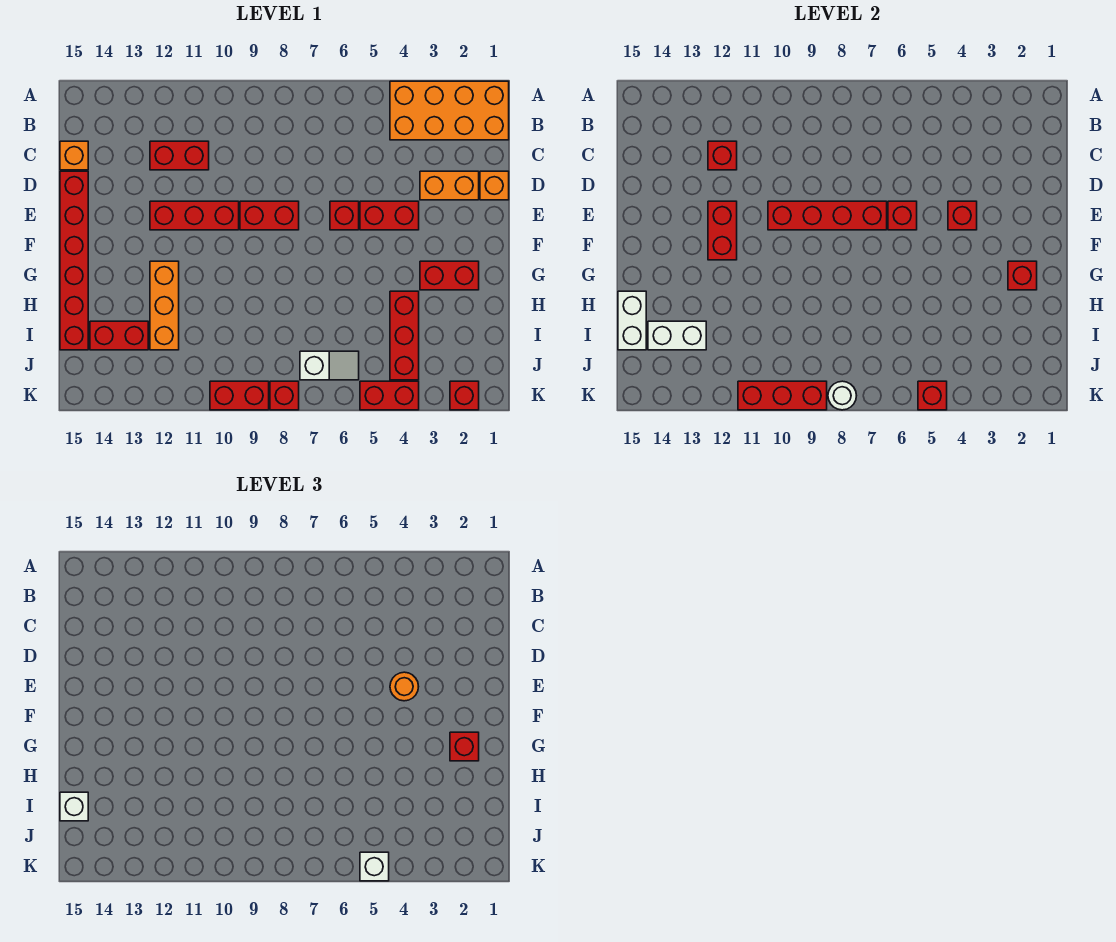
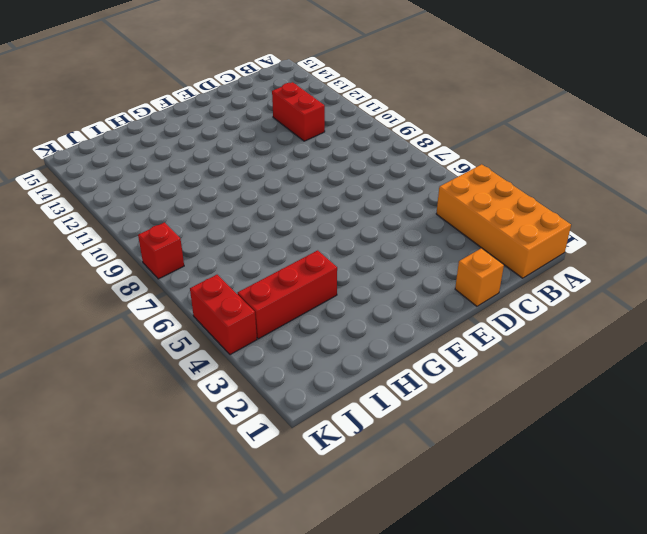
none -> orange 1x1 brick [60,141,88,170]
none -> orange 1x2 brick [420,171,479,200]
none -> red 1x6 brick [60,171,88,350]
none -> red 1x2 brick [360,201,419,230]

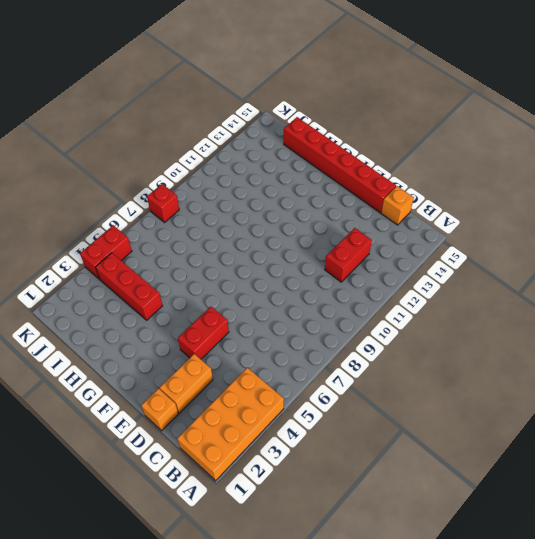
none -> red 1x1 brick [330,201,359,230]
none -> red 1x2 brick [240,201,299,230]
none -> red 1x3 brick [150,201,239,230]
none -> red 1x2 brick [420,261,479,290]

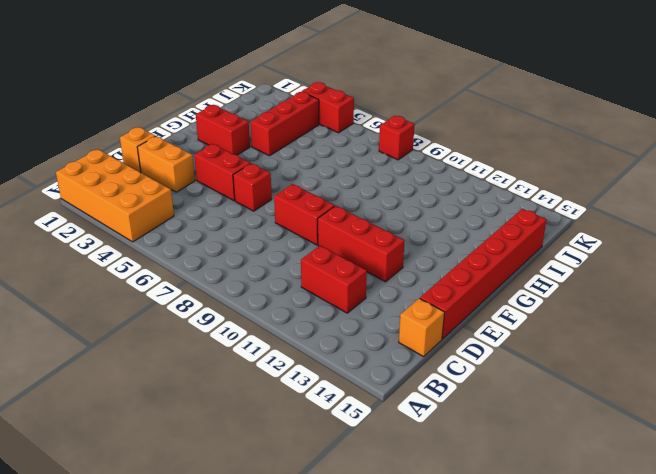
none -> orange 1x3 brick [150,261,179,350]
none -> red 1x2 brick [90,321,148,350]
none -> white 1x2 slope [300,351,359,380]
none -> red 1x1 brick [450,381,479,410]

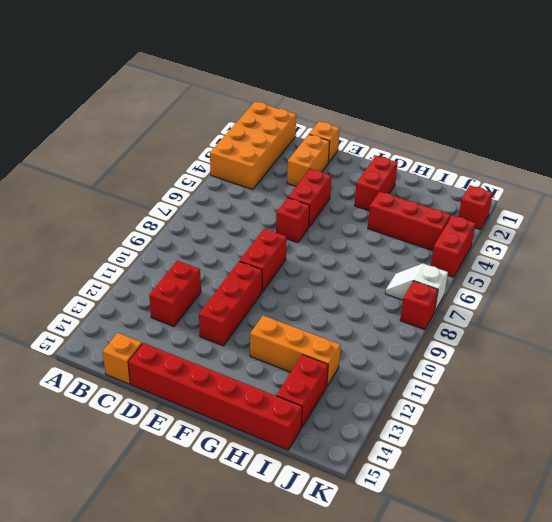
white 1x2 slope [385,264,448,311] -> white 1x2 slope turned to [300,351,359,380]
none -> red 1x2 brick [210,381,269,410]
none -> red 1x1 brick [708,141,737,170]
none -> red 1x1 brick [948,201,977,230]
none -> red 1x1 brick [888,201,917,230]

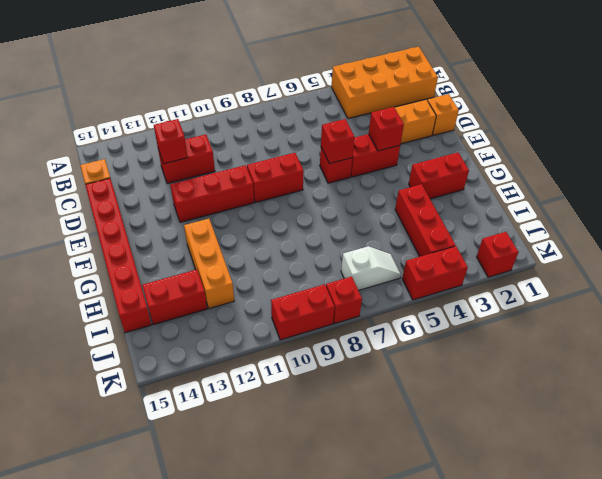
none -> red 1x4 brick [768,201,887,230]
none -> red 1x2 brick [708,201,737,260]
none -> red 1x1 brick [1008,261,1037,290]
none -> white 1x2 brick [618,291,646,350]

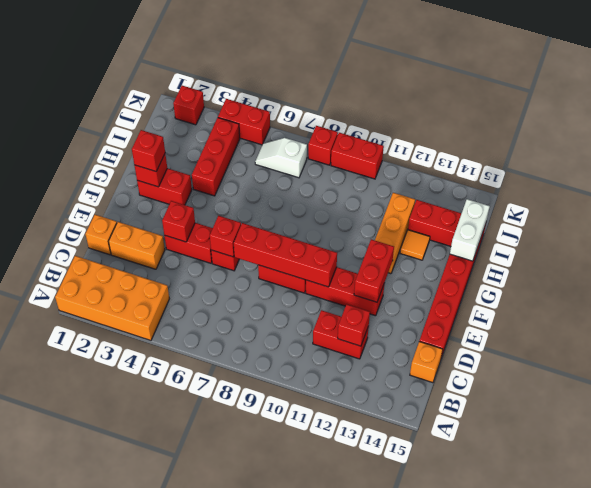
orange 1x1 tile [400,230,430,260] -> none
none -> white 1x2 brick [648,321,706,350]
none -> red 1x1 brick [918,381,947,410]
none -> white 1x1 round brick [828,381,857,410]
none -> red 1x3 brick [738,381,827,410]

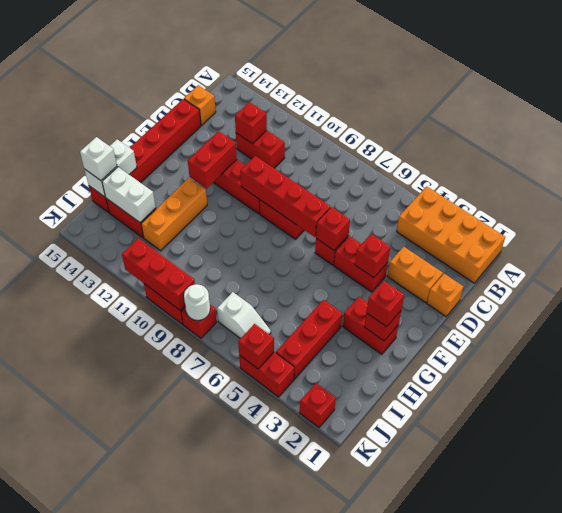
none -> orange 1x1 round brick [390,672,419,701]
none -> white 1x1 brick [360,852,389,881]

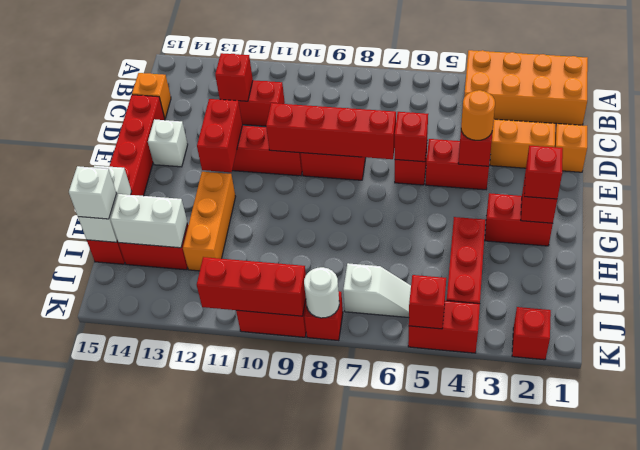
white 1x1 brick [148,119,188,167] -> white 1x1 brick moved to [360,852,389,881]

